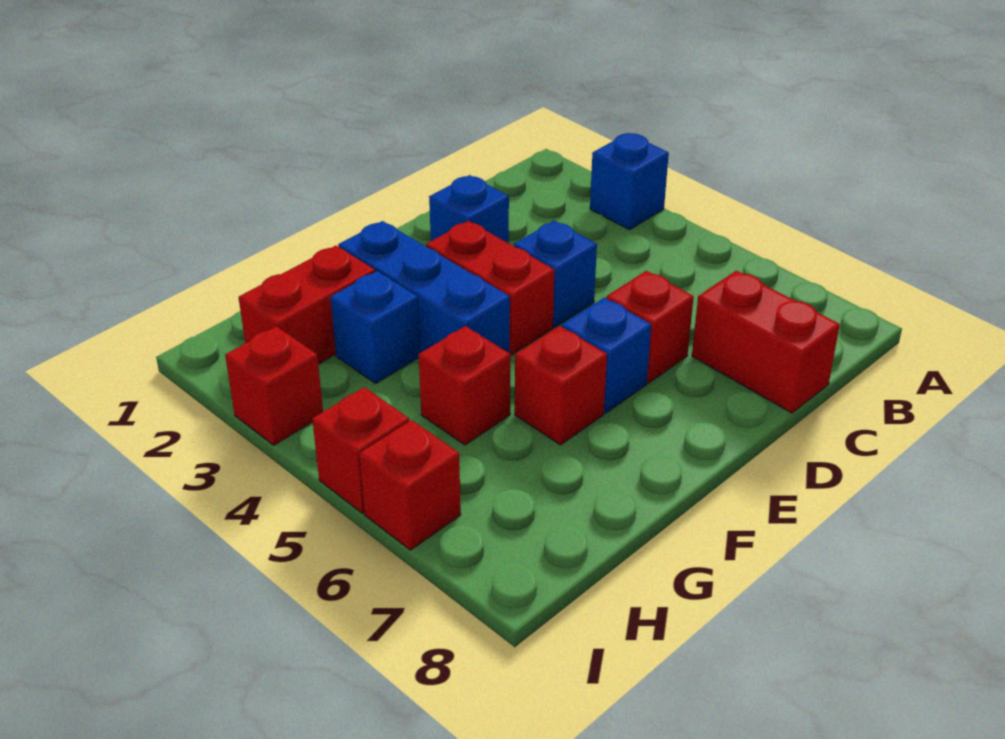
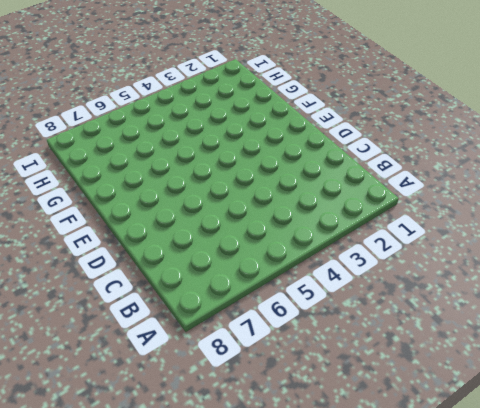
none -> blue 1x1 brick [590,133,669,230]
none -> red 1x2 brick [692,271,840,413]
none -> blue 1x1 brick [429,175,509,243]

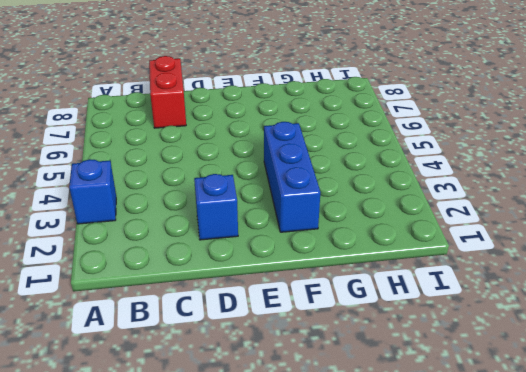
none -> blue 1x1 brick [514,221,597,327]
none -> red 1x1 brick [606,271,694,383]
none -> red 1x2 brick [426,221,554,355]

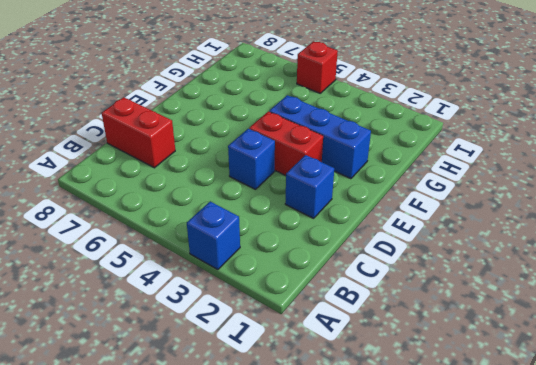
none -> red 1x1 brick [606,271,694,383]
none -> blue 1x1 brick [562,298,651,413]
none -> red 1x1 brick [515,326,607,445]

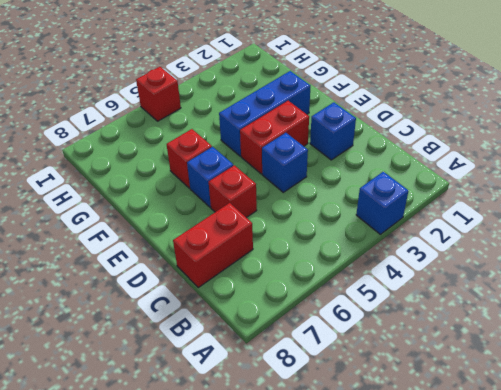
none -> red 1x2 brick [239,246,375,364]
none -> blue 1x1 brick [330,271,421,383]
none -> red 1x1 brick [419,326,510,445]

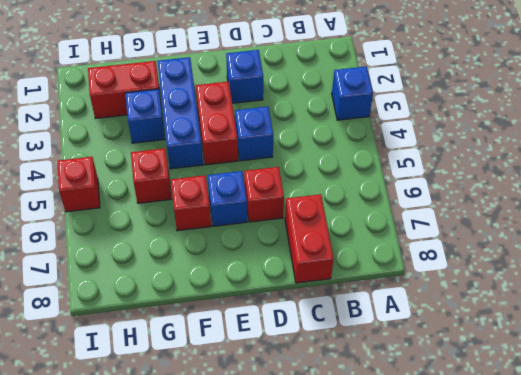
none -> red 1x1 brick [225,326,323,445]
none -> red 1x1 brick [359,420,461,550]

